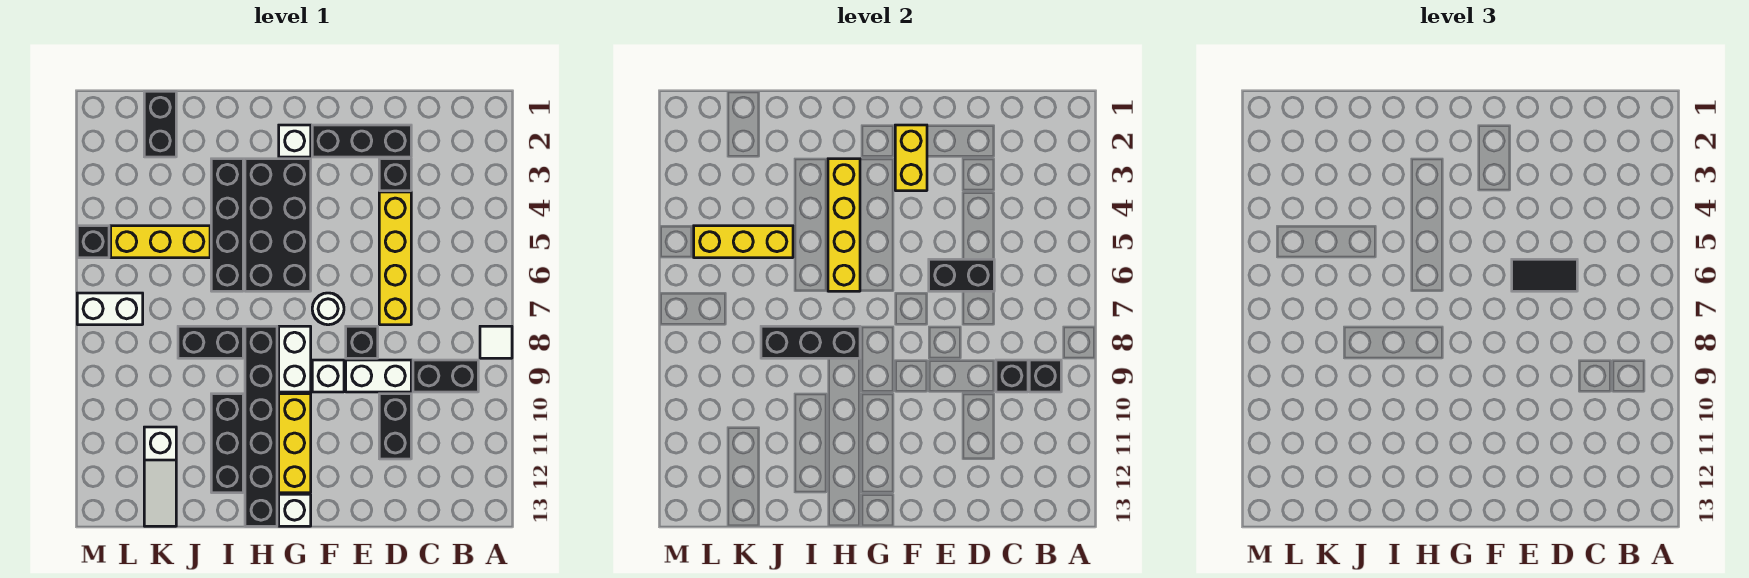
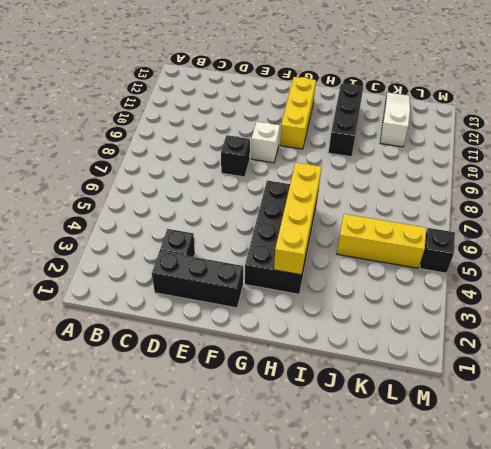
none -> white 1x1 tile [480,326,512,358]
none -> black 1x2 brick [413,360,478,392]
none -> yellow 1x4 brick [379,192,411,325]
none -> white 1x2 brick [346,360,411,392]

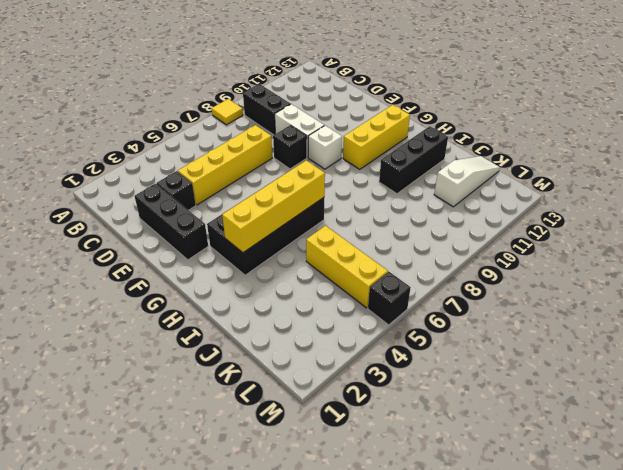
yellow 1x1 tile [212,99,243,125] -> white 1x1 tile [480,326,512,358]
none -> black 1x2 brick [379,394,411,459]
none -> white 1x1 round brick [312,293,344,325]
none -> white 1x1 brick [279,125,311,157]
none -> white 1x2 brick [279,326,311,392]

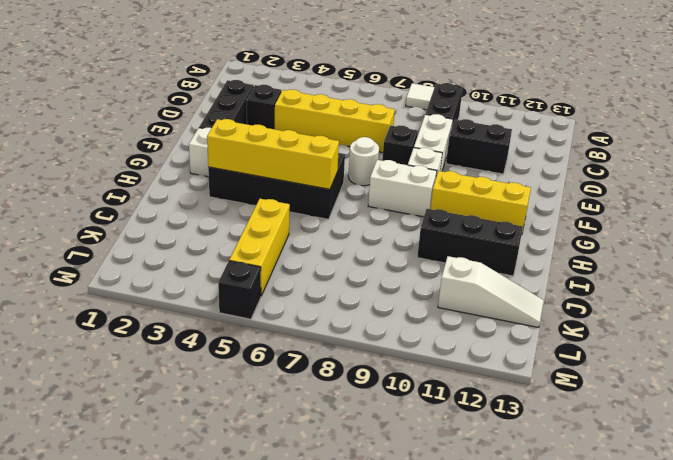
none -> white 1x1 brick [279,494,311,526]
none -> black 1x6 brick [245,326,277,526]
none -> black 1x4 brick [211,159,243,291]
none -> black 1x2 brick [178,326,243,358]

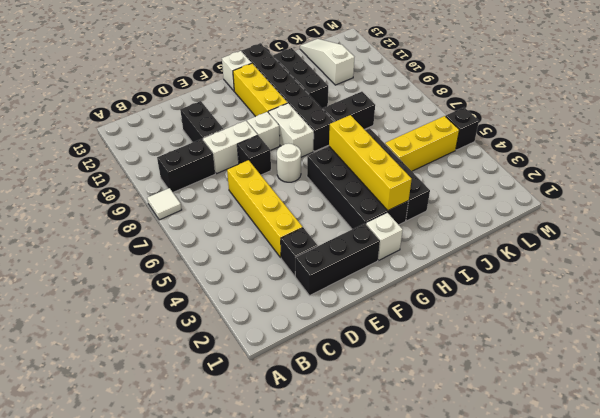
none -> black 1x2 brick [144,91,176,157]
none -> white 1x2 brick [77,293,143,325]
none -> black 1x1 brick [1029,360,1061,392]
none -> black 1x1 brick [996,360,1028,392]

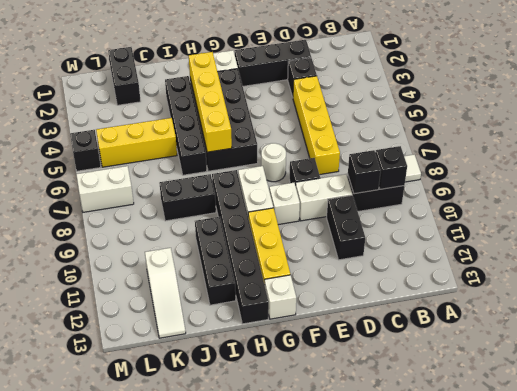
none -> black 1x2 brick [929,259,994,291]
none -> yellow 1x2 brick [895,125,927,191]
none -> black 1x3 brick [761,326,860,358]
none -> yellow 1x3 brick [694,226,793,258]

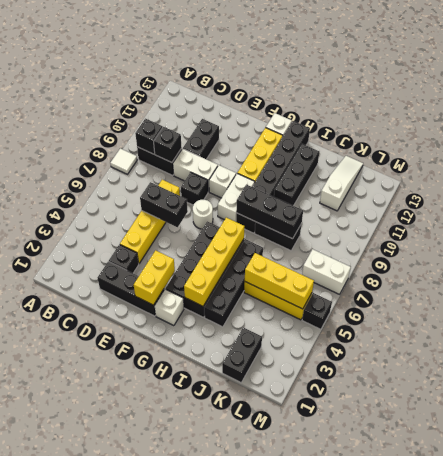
none -> black 1x2 tile [1512,259,1577,291]

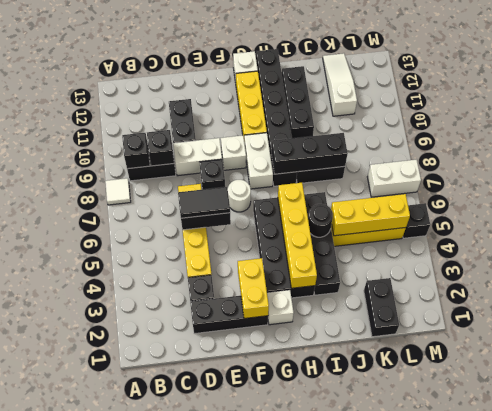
black 1x1 round brick [308,204,333,237] -> none

